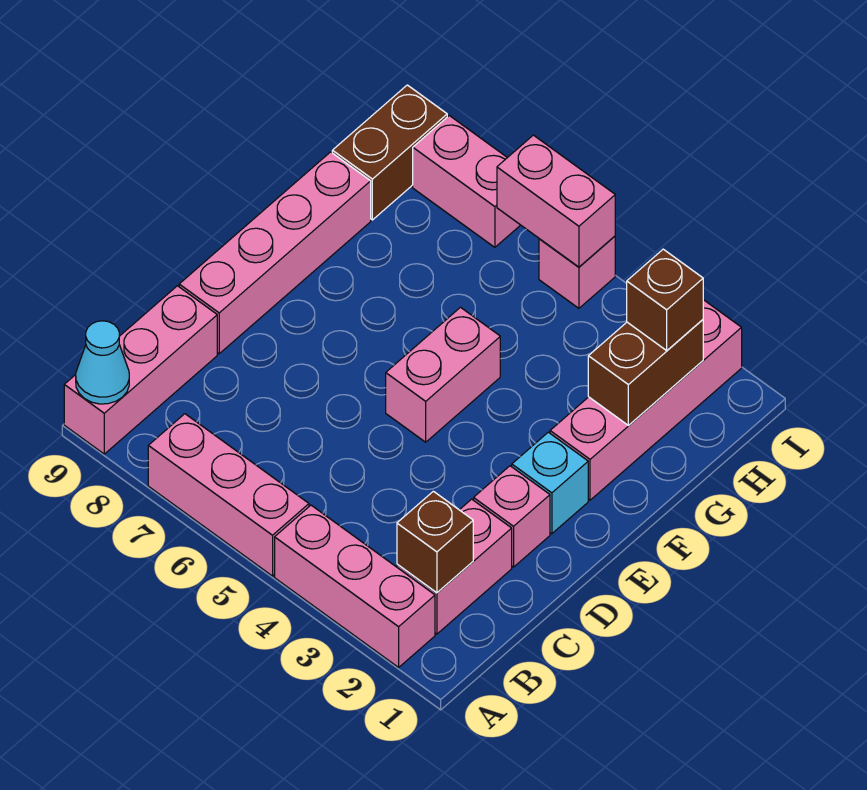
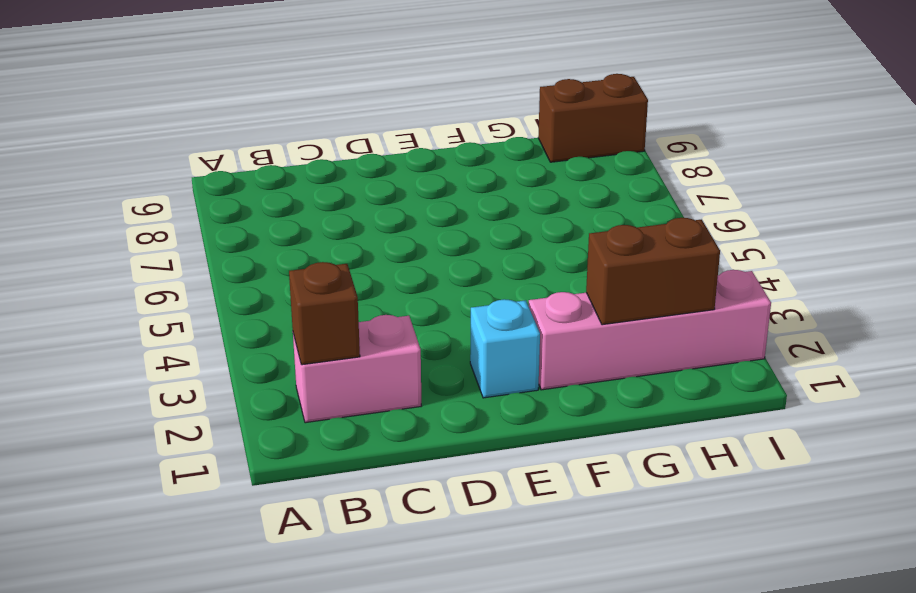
none -> pink 1x3 brick [275,505,435,667]
none -> pink 1x3 brick [148,414,309,576]
none -> pink 1x3 brick [64,286,217,454]

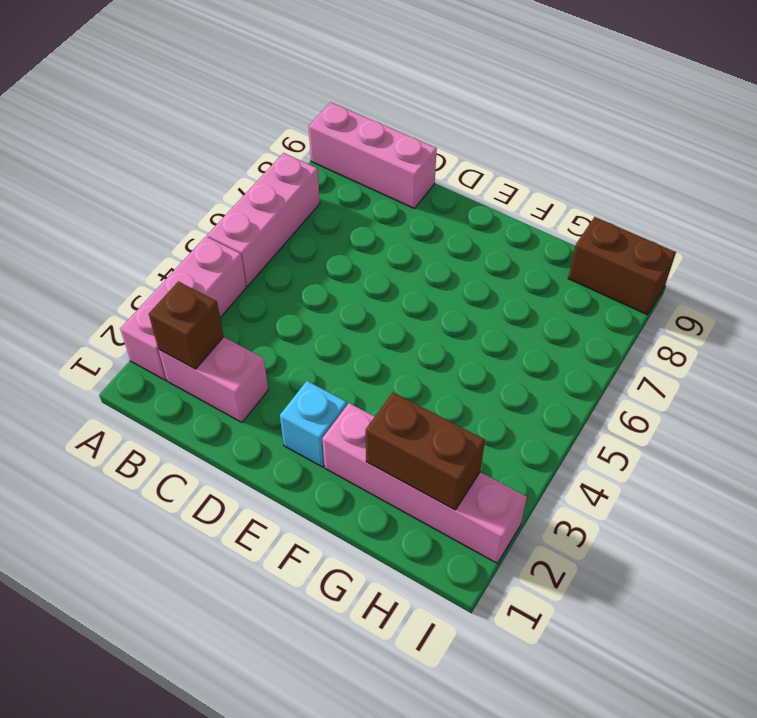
none -> pink 1x1 brick [474,466,550,567]
none -> pink 1x4 brick [179,152,371,354]
none -> pink 1x2 brick [386,307,500,442]

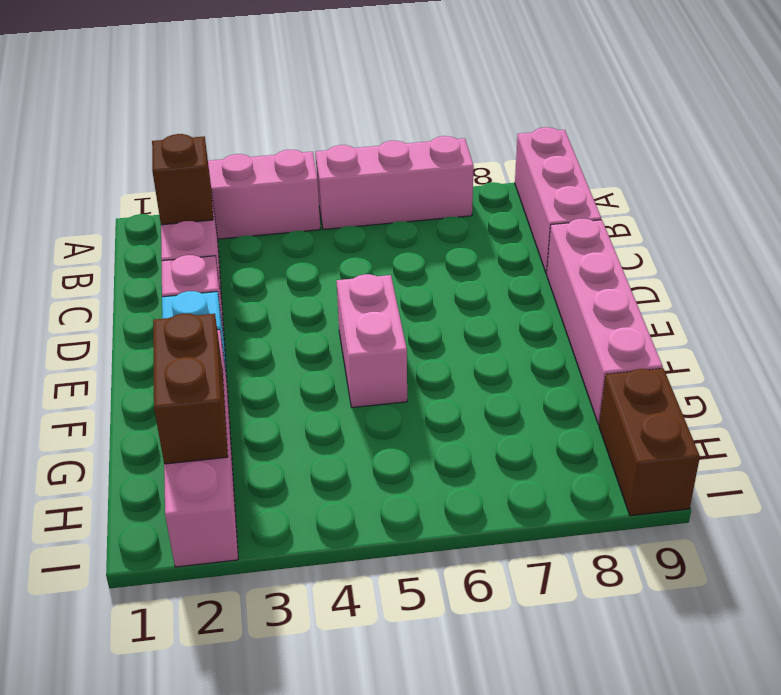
none -> pink 1x1 brick [539,236,615,308]
none -> pink 1x2 brick [413,116,520,247]
none -> cyan 1x1 cone [76,321,129,404]

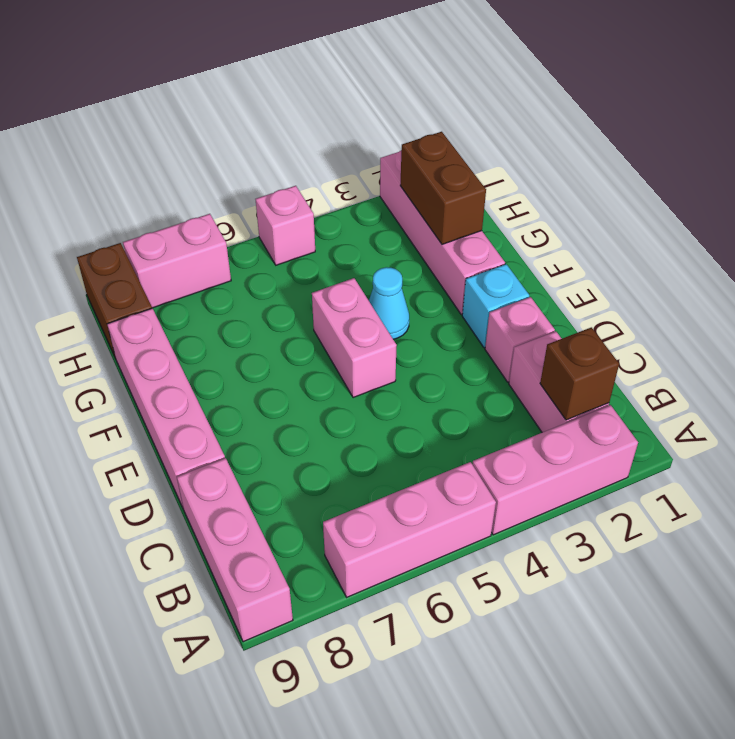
cyan 1x1 cone [369,267,409,339] -> cyan 1x1 cone moved to [76,321,129,404]
none -> pink 1x2 brick [497,135,615,267]
none -> brown 1x1 brick [627,249,703,350]

